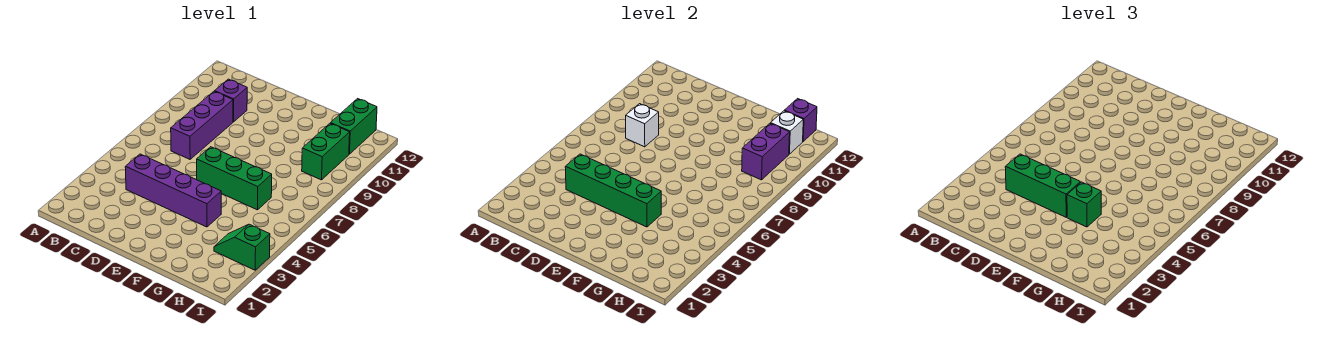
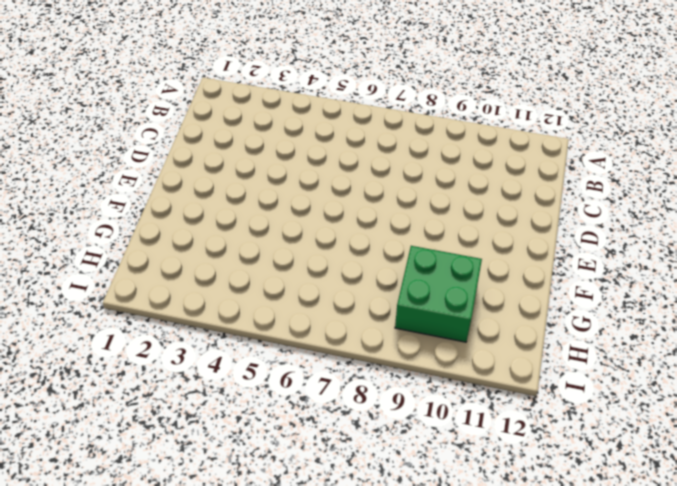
green 2x2 brick [395,246,482,342] -> green 1x2 brick [302,123,350,180]
none -> purple 1x4 brick [125,154,221,227]
none -> purple 1x3 brick [171,91,233,159]
none -> purple 1x1 brick [215,79,247,122]

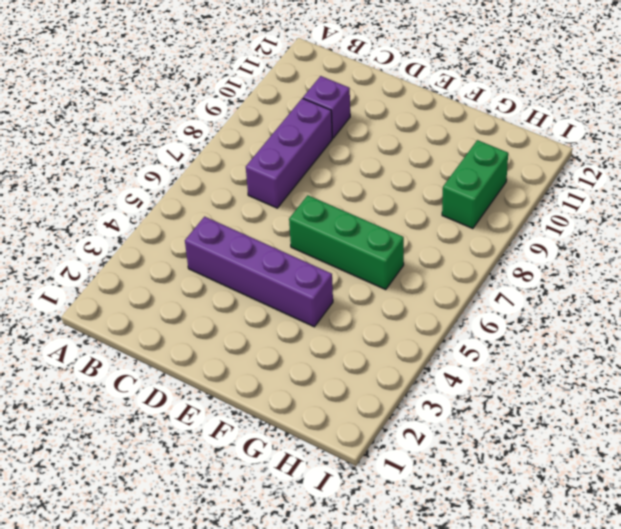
none -> green 1x2 slope [214,224,270,270]
none -> green 1x2 brick [331,99,377,154]
none -> green 1x4 brick [565,154,661,227]

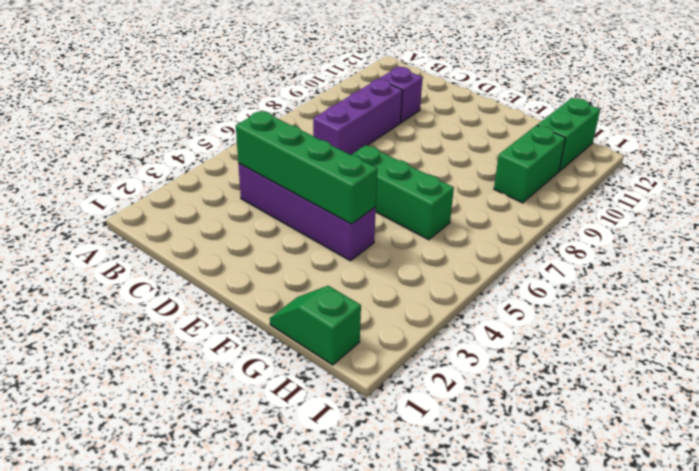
green 1x2 slope [270,286,361,365] -> green 1x2 slope moved to [214,224,270,270]
none -> white 1x1 brick [626,104,659,147]
none -> purple 1x2 brick [742,123,790,180]
none -> white 1x1 brick [771,111,803,154]

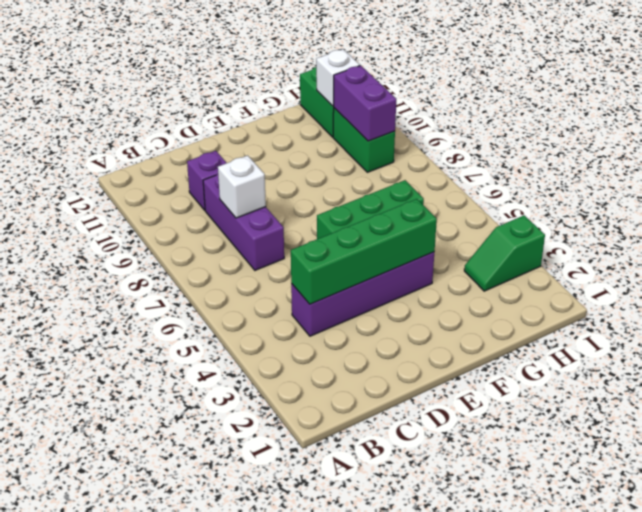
none -> purple 1x1 brick [784,99,817,141]
none -> green 1x3 brick [1005,154,1080,217]
none -> green 1x1 brick [1067,182,1101,227]

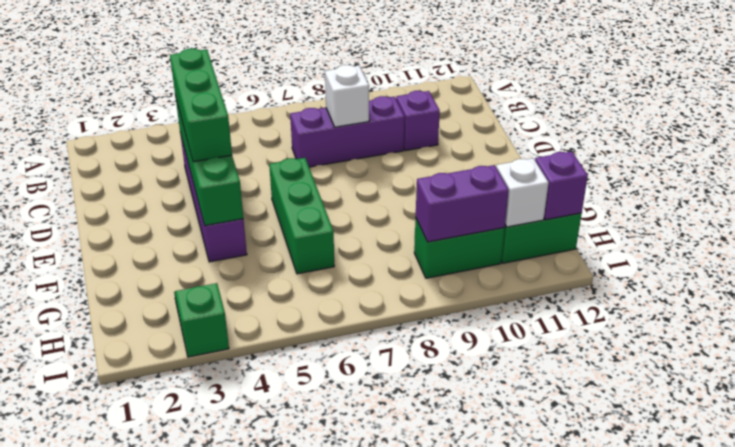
none -> green 1x1 brick [1067,182,1101,227]

